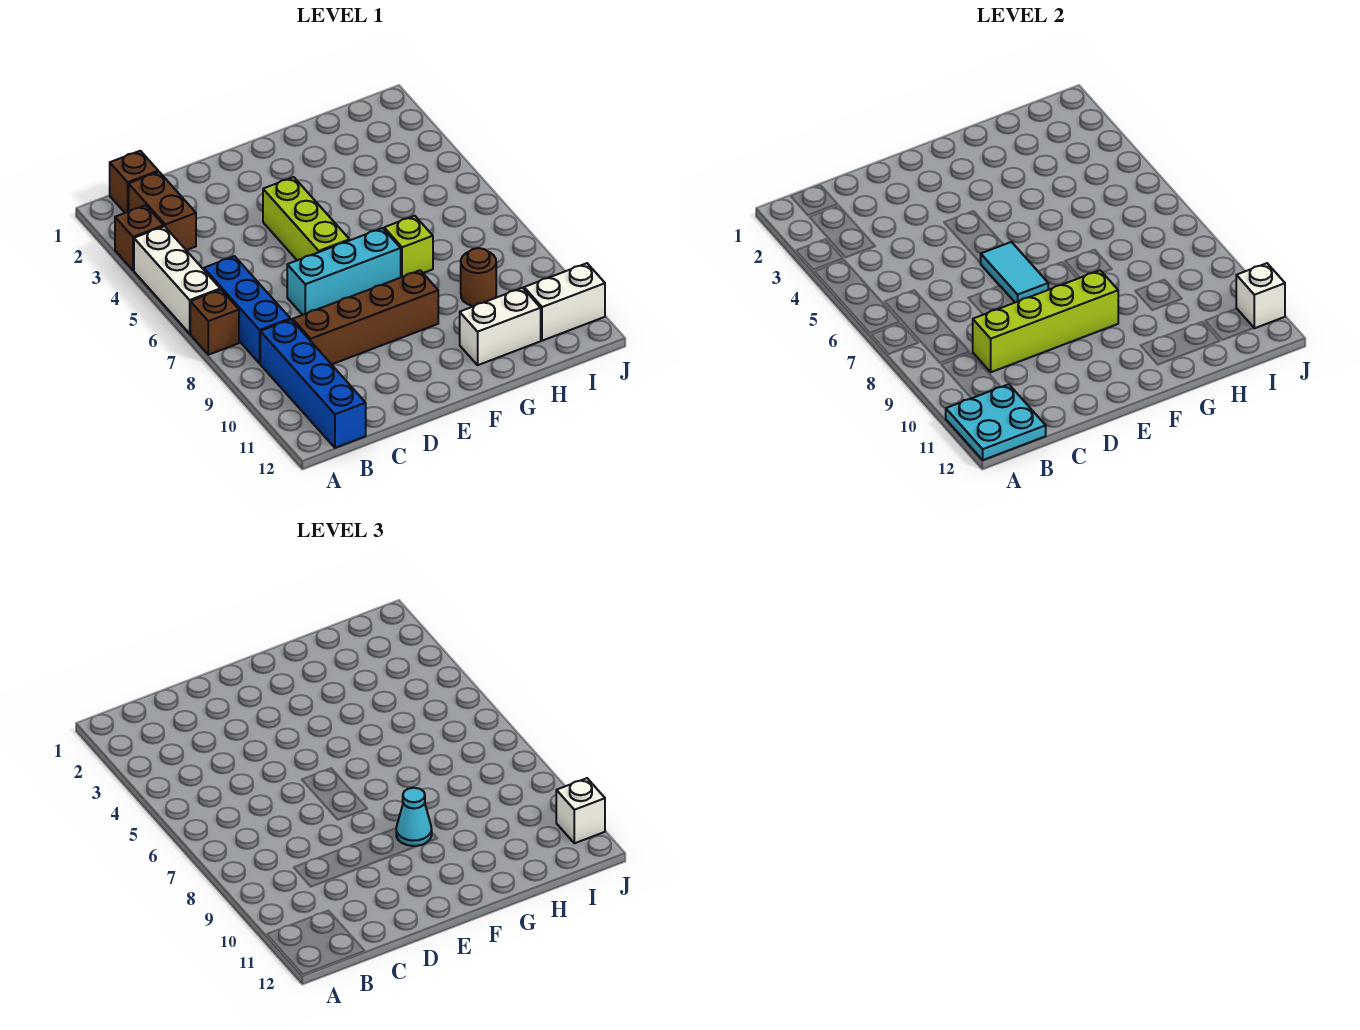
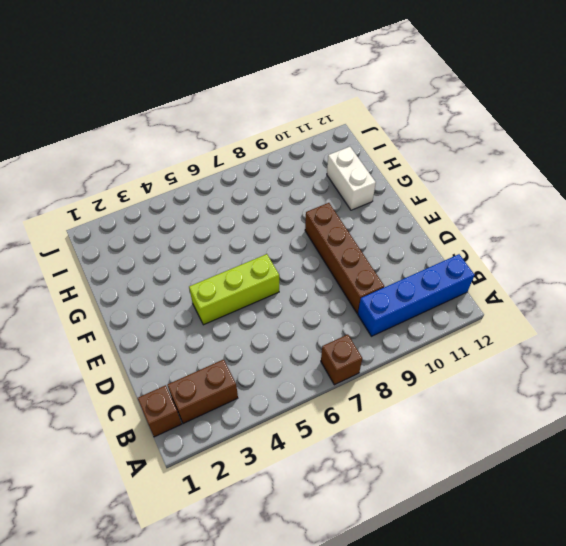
none -> brown 1x1 brick [115,205,164,270]
none -> white 1x3 brick [134,226,220,333]
none -> blue 1x3 brick [204,256,290,363]

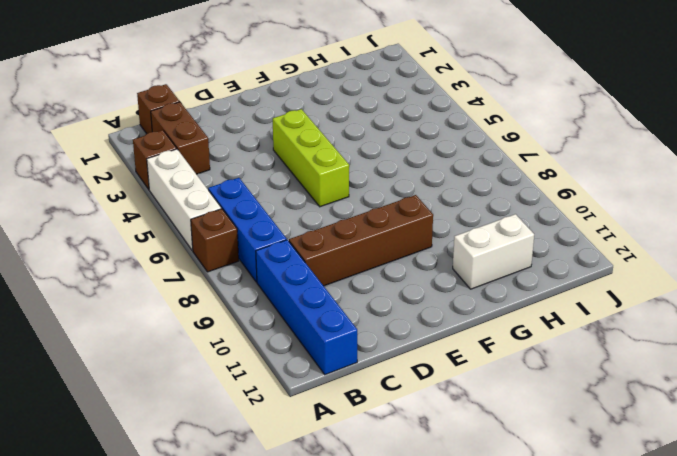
none -> cyan 1x3 brick [287,228,401,315]
none -> lime 1x1 brick [384,216,433,277]
none -> brown 1x1 round brick [461,248,496,306]

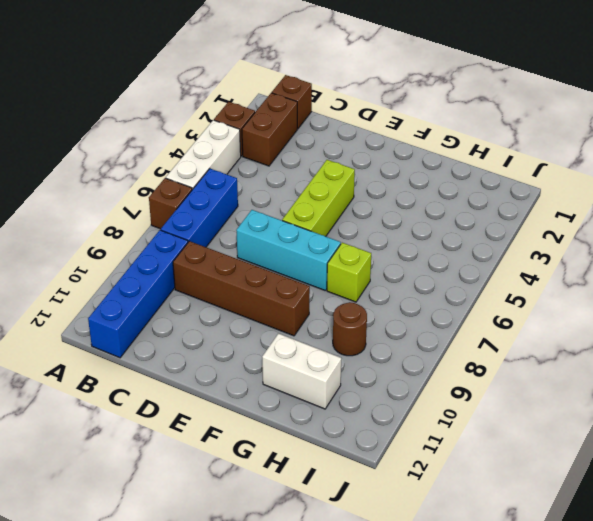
none -> white 1x2 brick [524,263,605,341]
none -> cyan 2x2 plate [946,384,1046,460]
none -> lime 1x4 brick [973,270,1118,372]

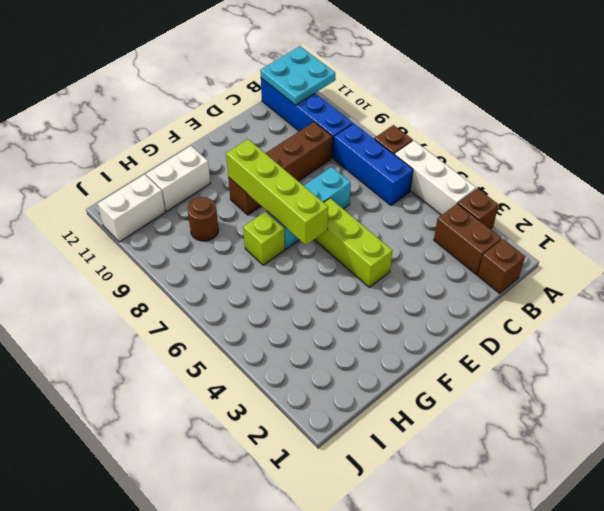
lime 1x4 brick [226,139,328,245] -> lime 1x4 brick turned to [973,270,1118,372]
none -> cyan 1x2 tile [981,242,1048,302]
none -> white 1x1 brick [1236,263,1285,328]
none -> cyan 1x1 cone [396,788,432,846]

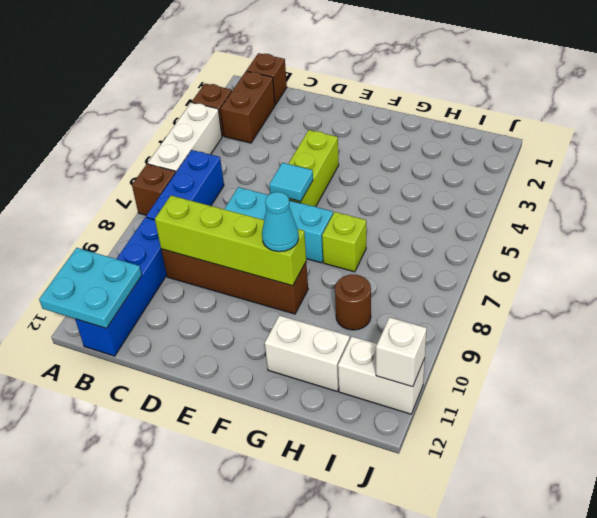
cyan 1x1 tile [269,163,313,202] -> cyan 1x2 tile [981,242,1048,302]
none -> white 1x1 brick [556,778,605,843]

